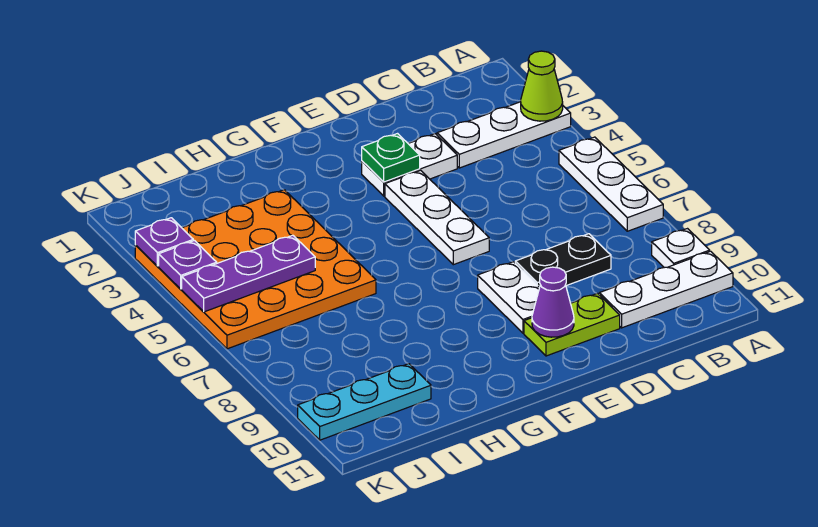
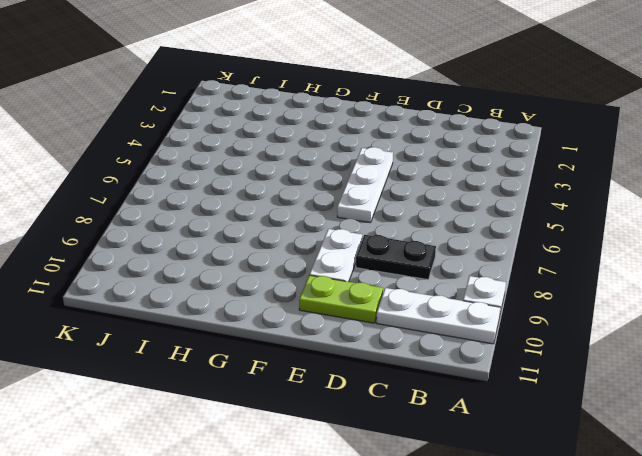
none -> white 1x3 plate [437,102,571,168]
none -> white 1x3 plate [559,137,663,231]
none -> white 1x2 plate [362,134,457,196]

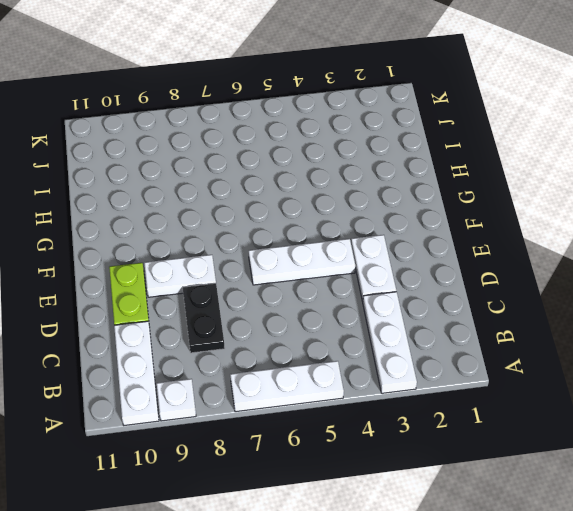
none -> orange 4x4 plate [135,190,376,349]
none -> cyan 1x3 plate [298,364,431,440]
none -> lime 1x1 cone [521,51,563,121]

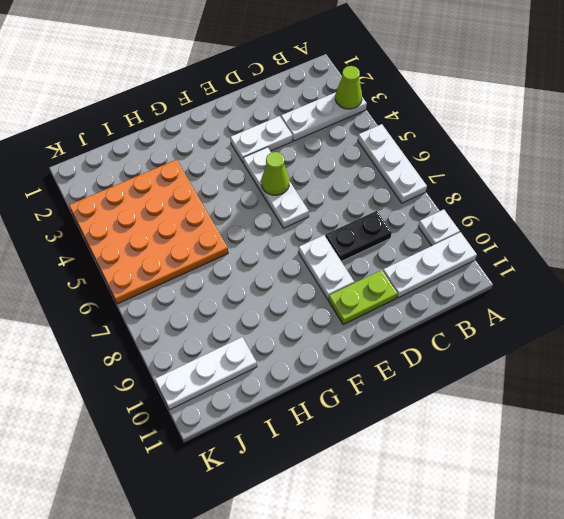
lime 1x1 cone [261,152,289,195] -> none
white 1x3 plate [155,337,257,410] -> cyan 1x3 plate [298,364,431,440]
none -> green 1x1 plate [362,134,420,182]
none -> purple 1x1 cone [532,267,574,337]
none -> purple 1x3 plate [182,235,315,312]

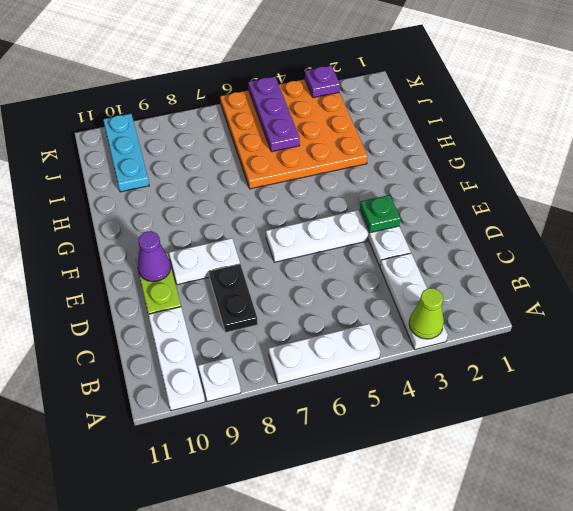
none -> purple 1x1 plate [159,241,217,289]

